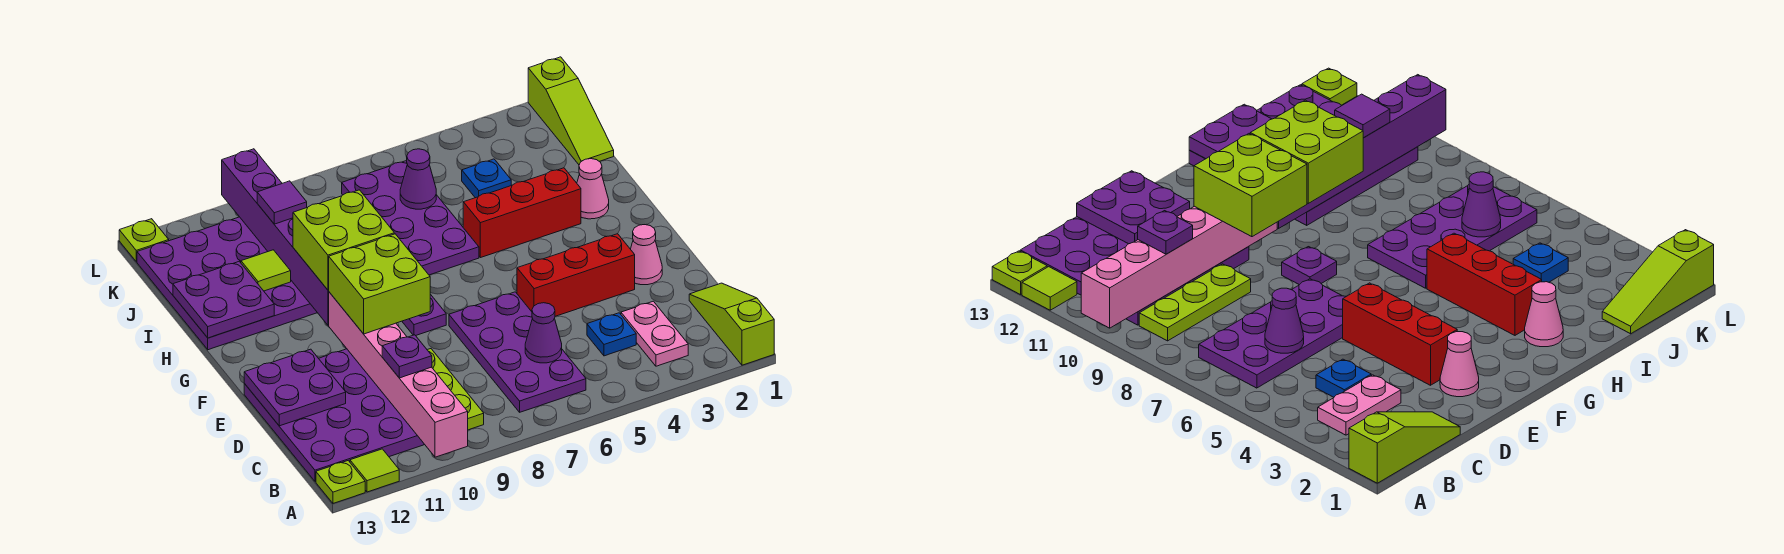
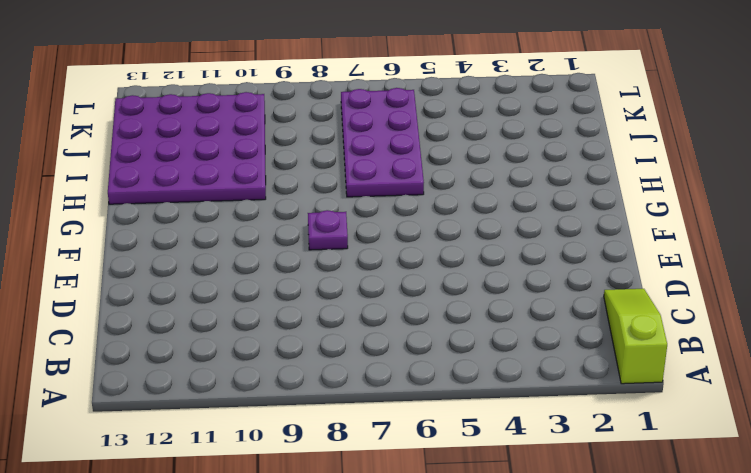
none -> lime 1x1 tile [350,449,399,492]
none -> lime 1x1 plate [316,461,365,503]
none -> pink 1x2 plate [621,301,688,366]

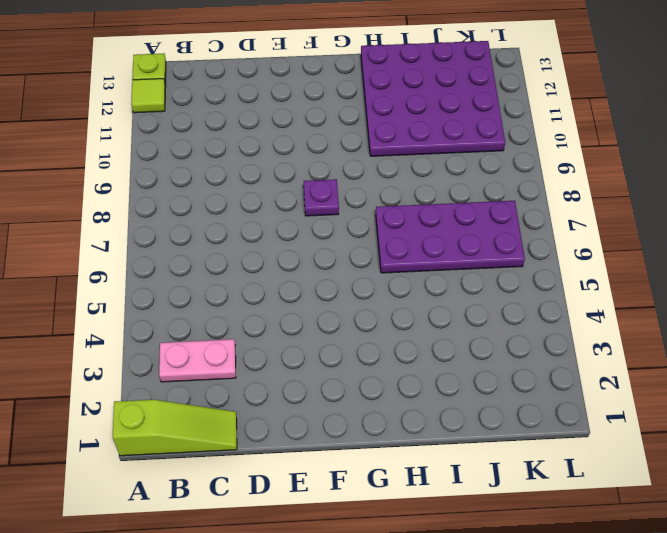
none -> purple 2x4 plate [449,292,586,412]
none -> lime 1x3 plate [428,349,484,430]
none -> purple 4x4 plate [244,349,425,482]

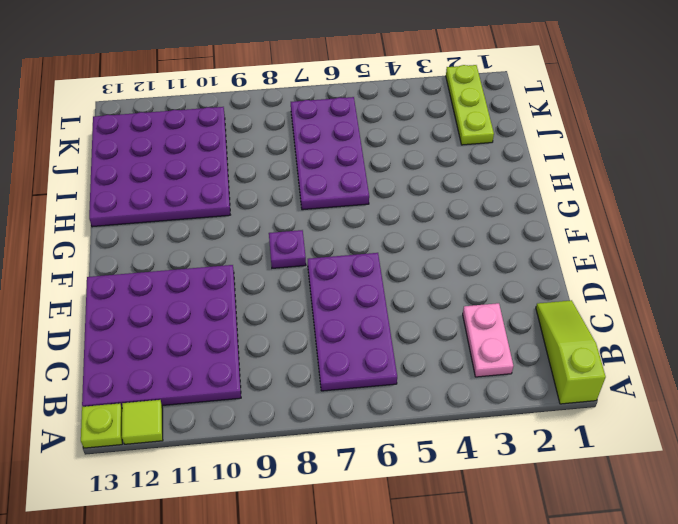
lime 1x3 plate [446,65,494,145] -> lime 1x3 plate moved to [428,349,484,430]
none -> blue 1x1 plate [587,313,636,356]
none -> pink 1x1 cone [631,225,662,285]
none -> red 1x3 brick [517,234,635,316]

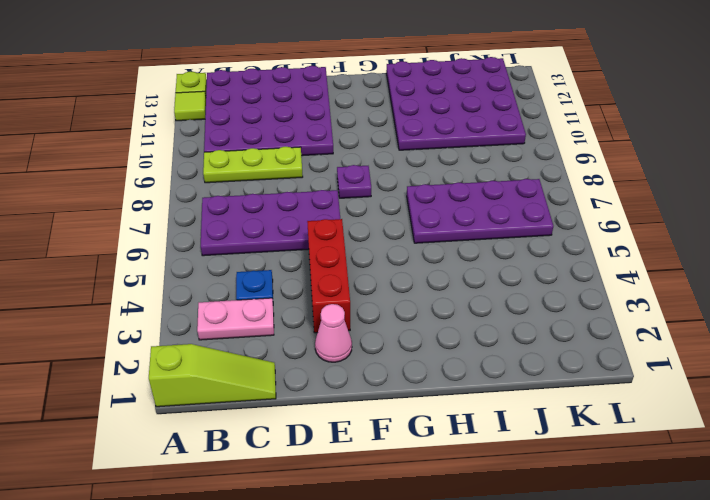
none -> pink 1x1 cone [577,159,609,219]
none -> red 1x3 brick [463,168,581,258]
none -> lime 1x3 slope [528,57,614,165]

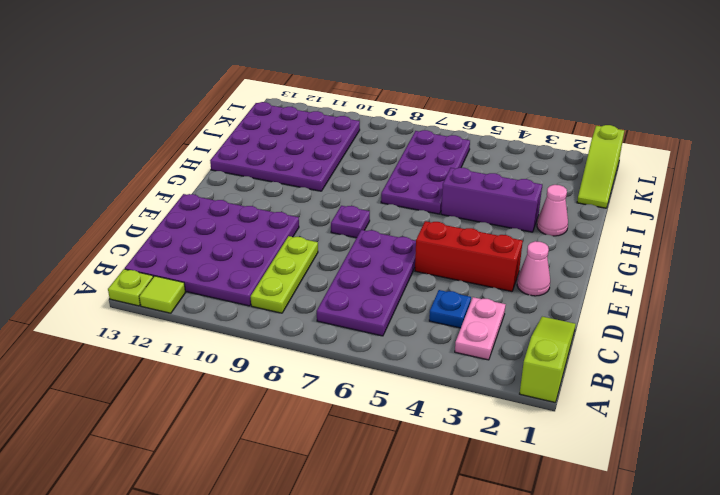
purple 1x3 brick [441,168,542,232] -> red 1x3 brick [463,168,581,258]
none -> blue 1x1 plate [462,159,511,198]
none -> lime 1x1 plate [119,219,169,262]
none -> pink 1x6 brick [329,292,468,457]

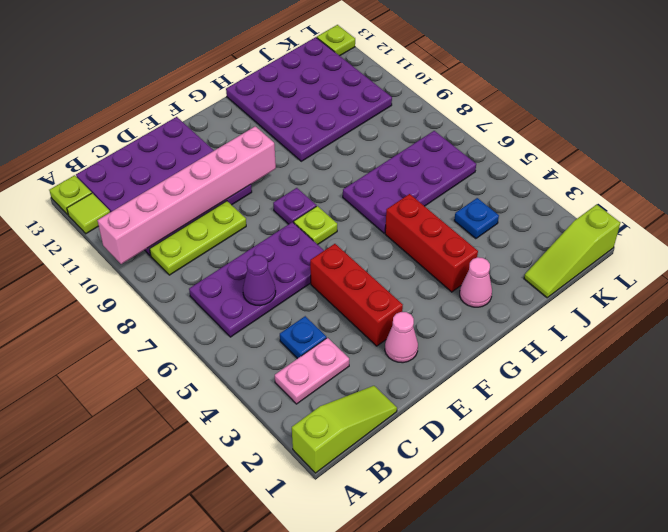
lime 1x1 plate [294,206,337,245] -> none
none -> purple 2x2 plate [244,349,346,426]
none -> purple 1x6 brick [222,149,329,325]
none -> purple 2x2 plate [173,261,274,338]

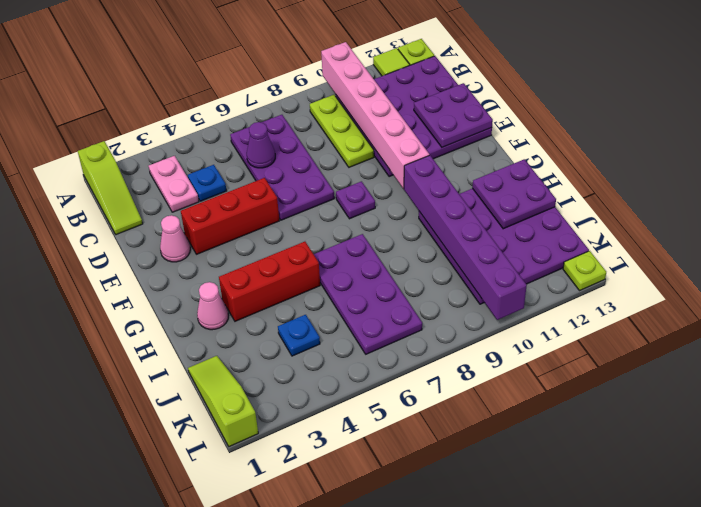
none -> lime 1x1 tile [241,250,291,291]
none -> purple 1x1 cone [400,149,436,209]
none -> purple 1x1 plate [382,335,432,378]

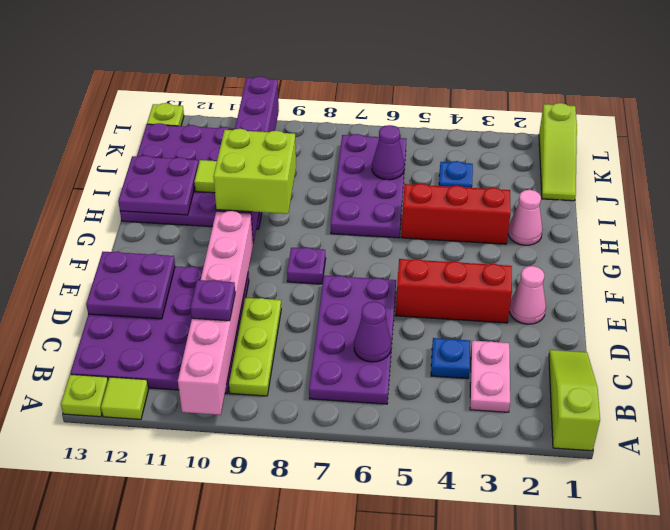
none -> lime 2x2 brick [329,234,430,334]
none -> purple 1x1 tile [257,181,307,224]

